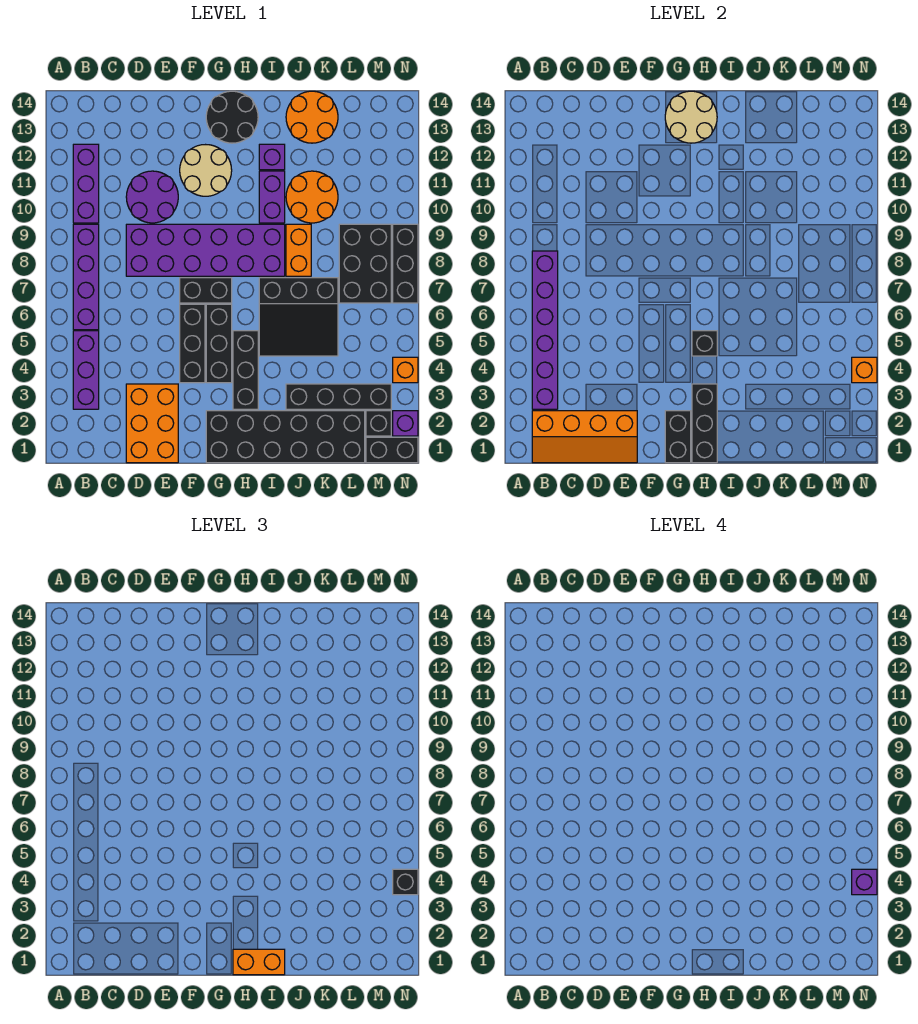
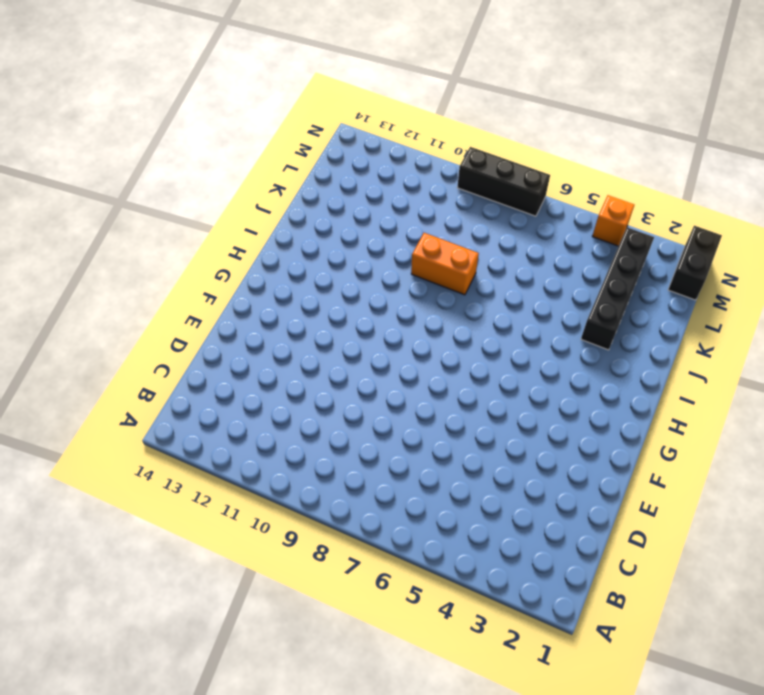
none -> purple 1x3 brick [73,331,99,409]
none -> purple 1x4 brick [73,224,99,330]
none -> purple 1x3 brick [73,144,99,223]
none -> orange 2x3 brick [126,384,178,463]

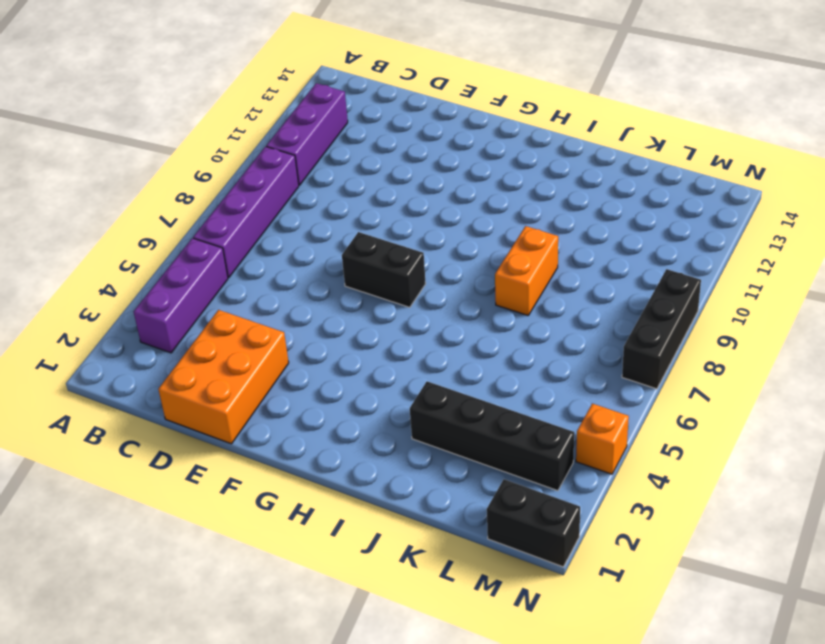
none -> purple 2x6 brick [126,224,285,276]
none -> purple 2x2 round brick [126,171,178,223]
none -> black 1x3 brick [180,304,205,383]
none -> tan 2x2 round brick [180,145,232,196]

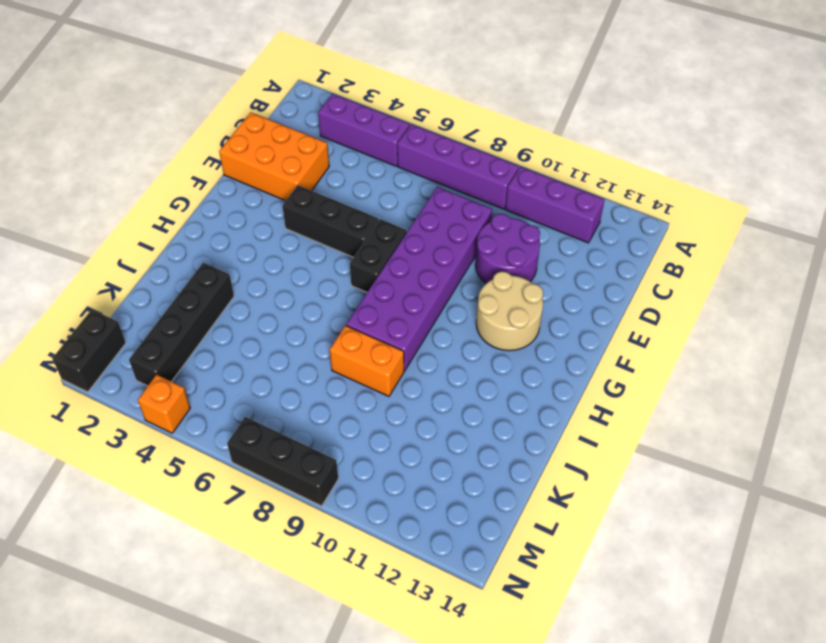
none -> black 2x6 brick [206,411,365,463]
none -> black 1x3 brick [206,304,232,383]
none -> black 2x2 round brick [206,91,258,143]
none -> black 1x3 brick [233,331,258,409]

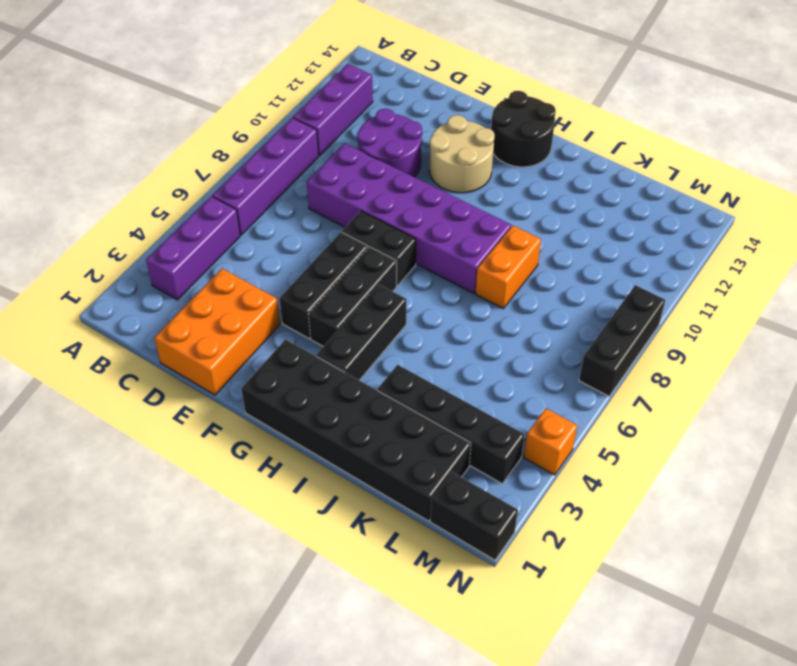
none -> black 3x3 slope [259,278,338,356]
none -> purple 1x2 brick [259,171,285,223]
none -> purple 1x1 brick [259,144,285,170]
none -> orange 2x2 round brick [286,171,338,223]

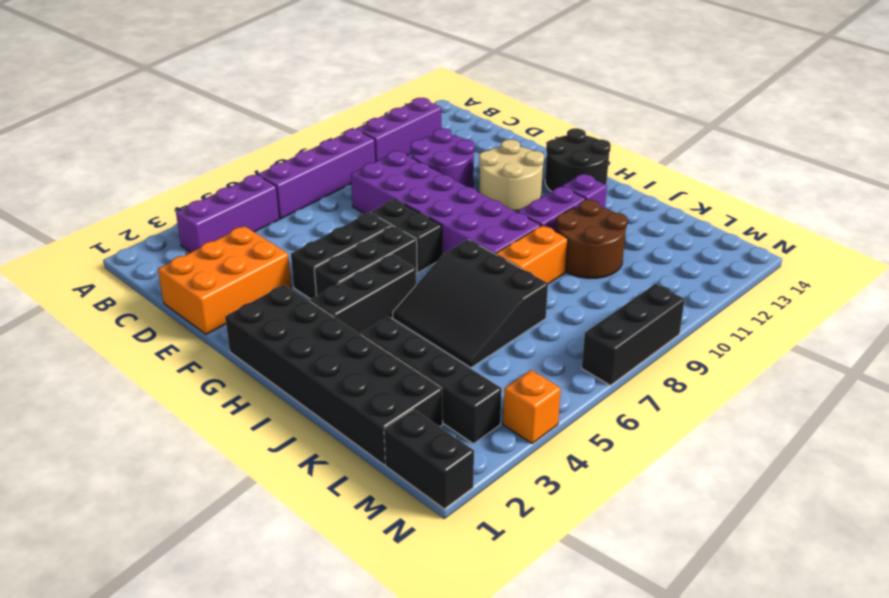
brown 2x2 round brick [557,200,628,278] -> orange 2x2 round brick [286,171,338,223]
none -> orange 2x2 round brick [286,91,338,143]
none -> black 2x3 brick [339,224,391,303]
none -> black 1x1 brick [366,411,391,436]
none -> purple 1x1 brick [393,411,418,436]

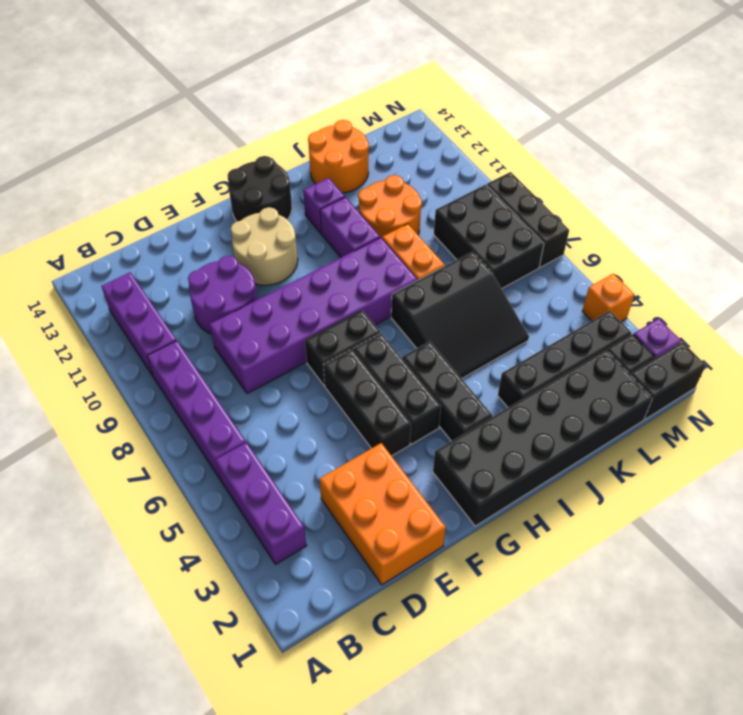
none -> orange 2x4 slope [532,411,637,463]
none -> purple 1x6 brick [532,251,558,409]
none -> black 1x2 brick [665,411,691,463]
none -> tan 2x2 round brick [665,91,717,143]

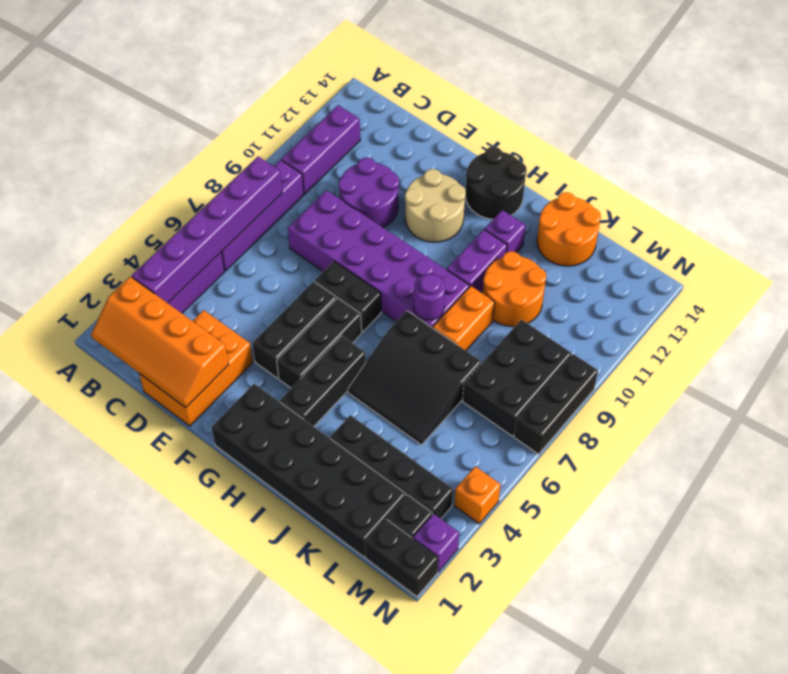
purple 1x1 round brick [414,274,445,320] -> none
none -> black 1x2 brick [665,411,691,463]
none -> tan 2x2 round brick [665,91,717,143]
none -> black 1x3 brick [692,384,717,463]
none -> black 1x1 brick [692,331,717,356]

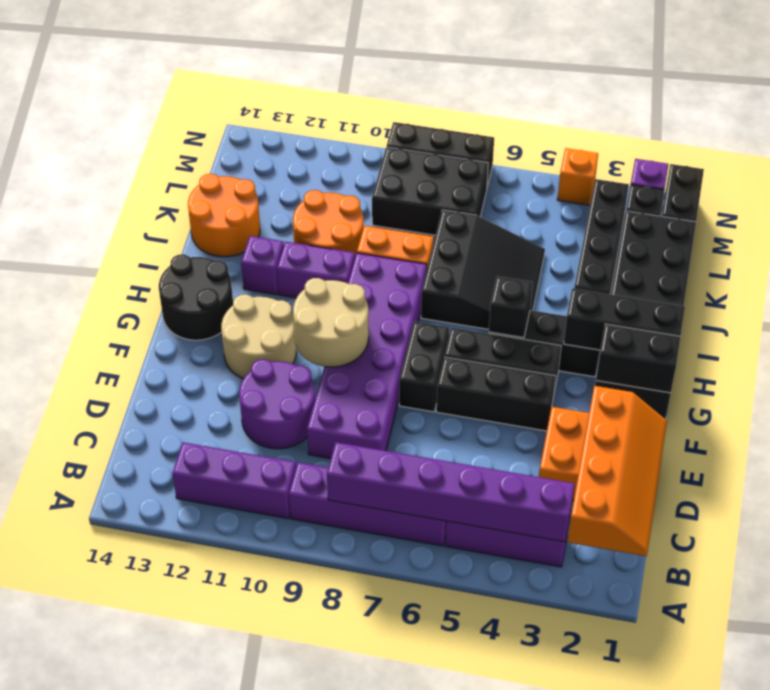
tan 2x2 round brick [293,278,369,367] -> tan 2x2 round brick moved to [665,91,717,143]
none -> orange 1x1 brick [852,357,877,383]
none -> orange 1x2 brick [233,949,285,975]
none -> black 1x1 brick [393,869,418,895]
none -> purple 1x1 brick [852,869,877,895]

